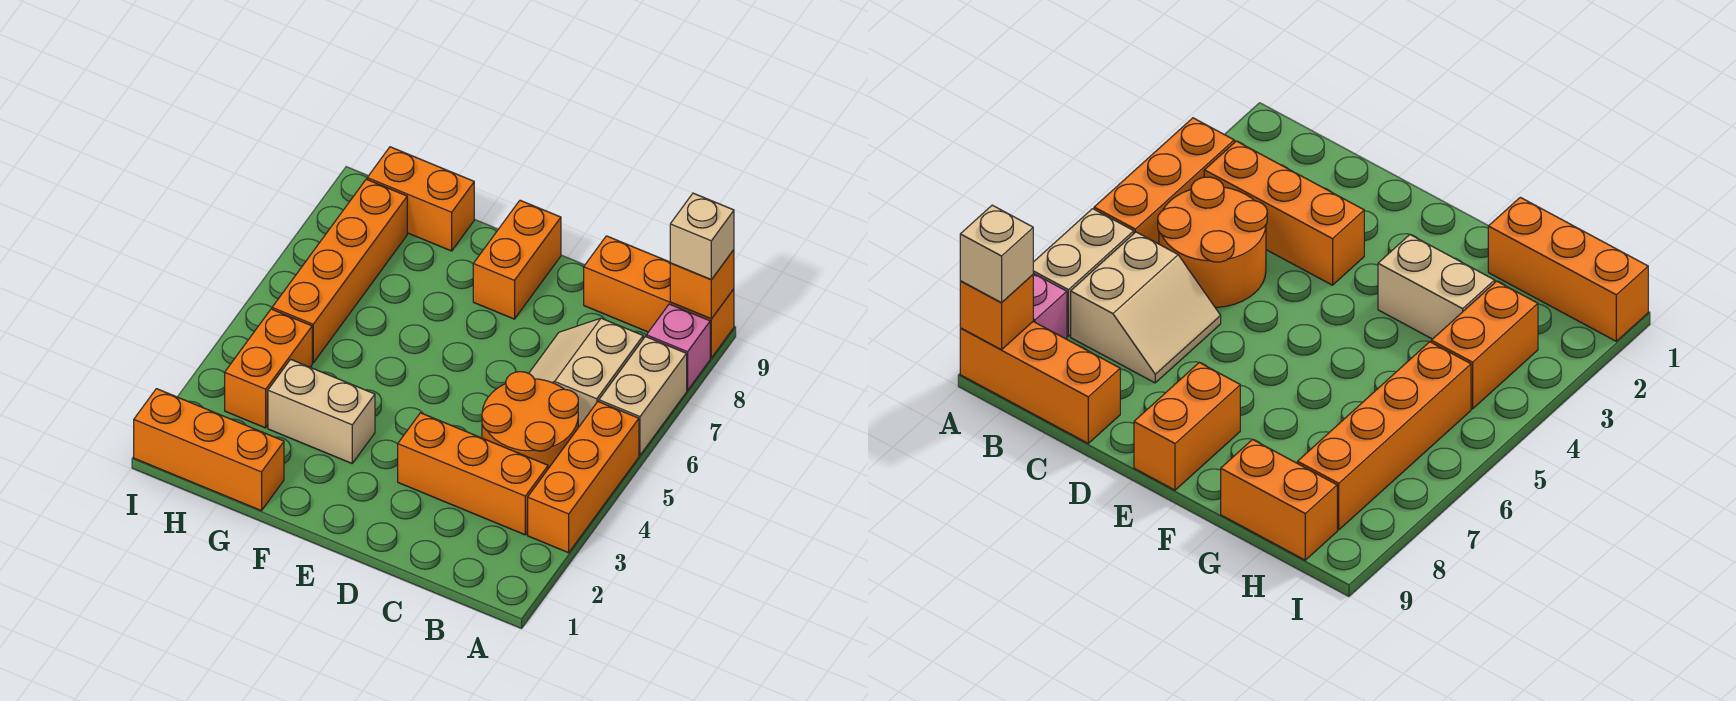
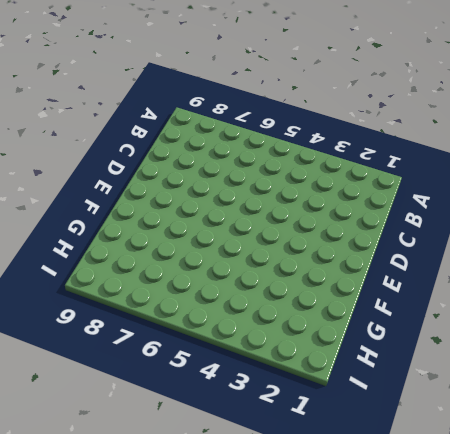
none -> orange 1x3 brick [528,402,639,553]
none -> tan 1x2 brick [599,337,687,455]
none -> pink 1x1 brick [646,304,710,390]

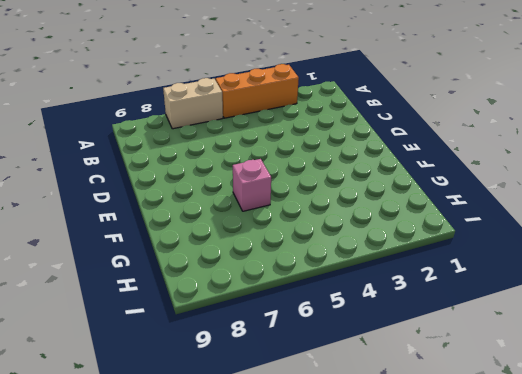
pink 1x1 brick [233,159,271,211] -> pink 1x1 brick moved to [646,304,710,390]
none -> orange 1x3 brick [584,236,734,358]
none -> orange 1x3 brick [398,413,548,535]
none -> orange 2x2 round brick [482,372,578,469]

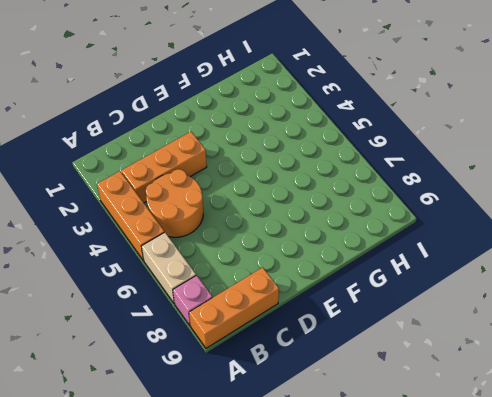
none -> tan 2x2 slope [529,318,643,427]
none -> orange 1x2 brick [473,200,561,319]
none -> tan 1x2 brick [268,359,375,463]

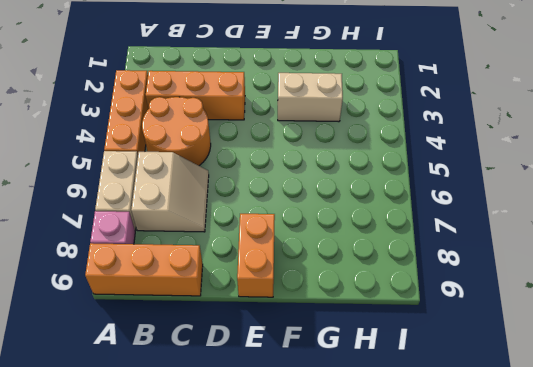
none -> orange 1x3 brick [134,389,284,511]
none -> orange 1x2 brick [367,147,474,251]
none -> orange 1x2 brick [225,309,312,428]

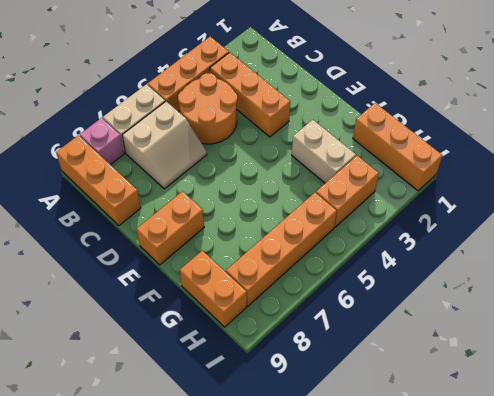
none -> orange 1x1 brick [670,250,734,319]
none -> tan 1x1 brick [670,193,734,280]

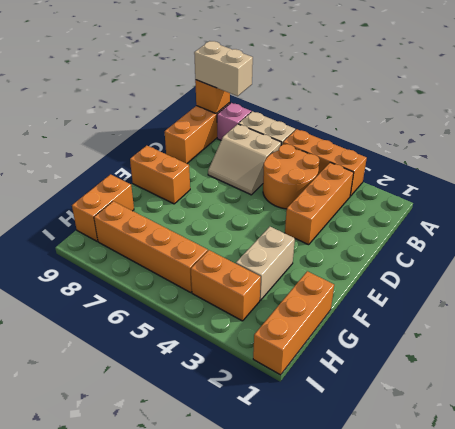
tan 1x2 brick [194,41,253,96] -> tan 1x1 brick [670,193,734,280]

